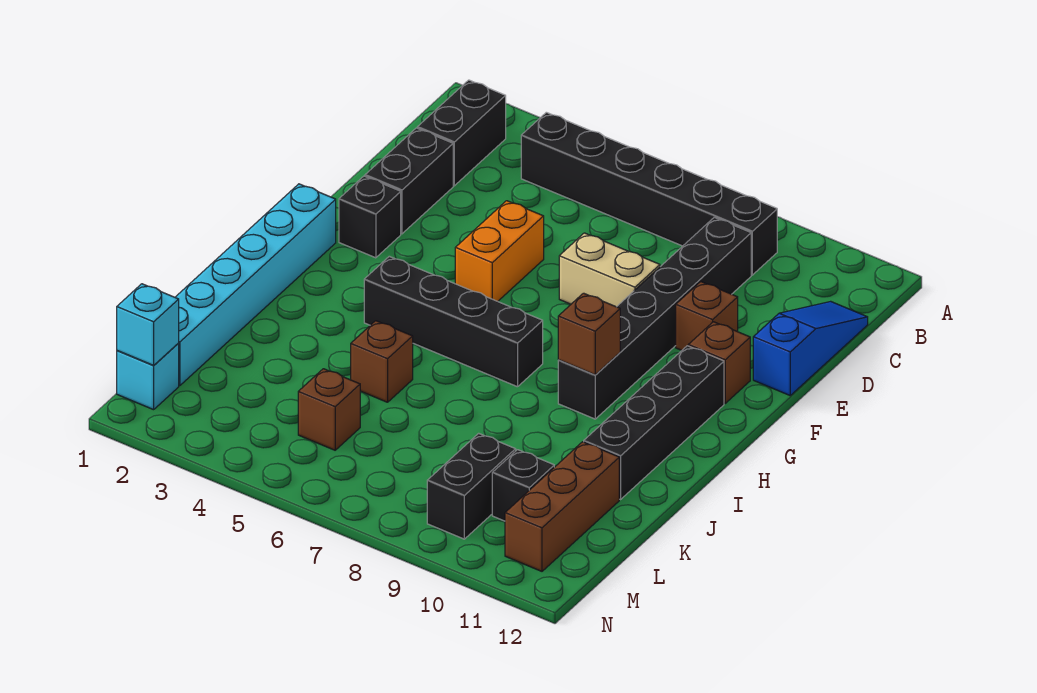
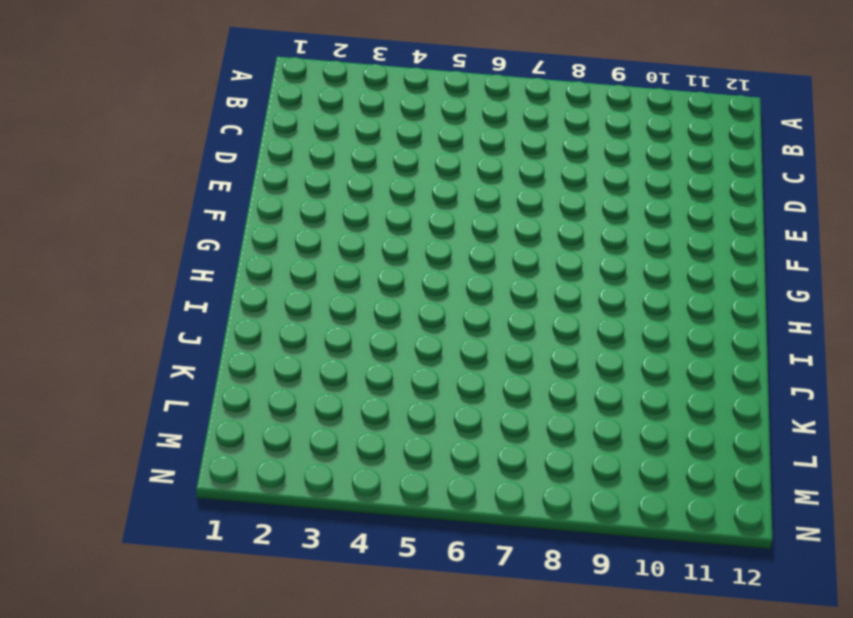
none -> black 1x2 brick [417,80,506,186]
none -> black 1x6 brick [521,112,777,275]
none -> black 1x6 brick [558,217,751,419]

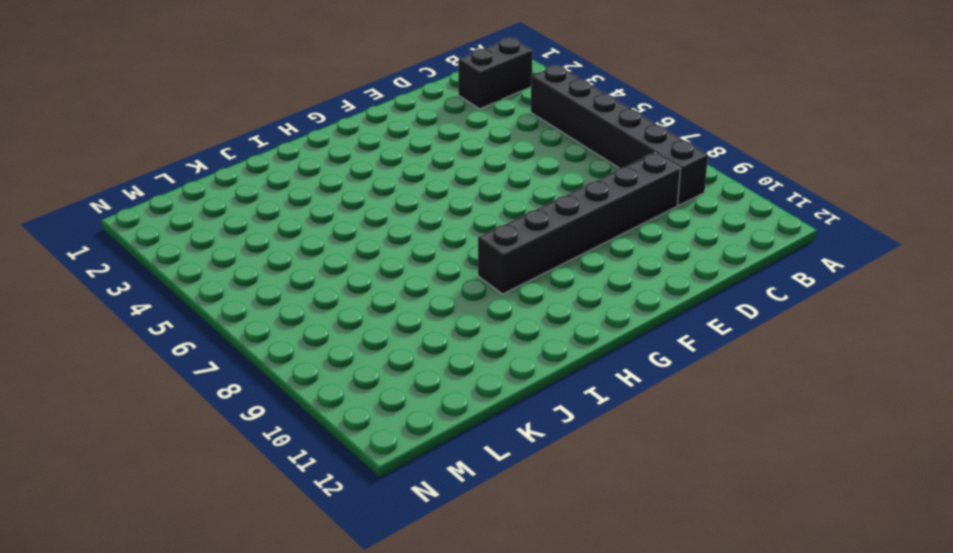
none -> blue 1x3 slope [753,301,868,395]
none -> black 1x2 brick [365,128,453,234]
none -> orange 1x2 brick [455,201,544,301]

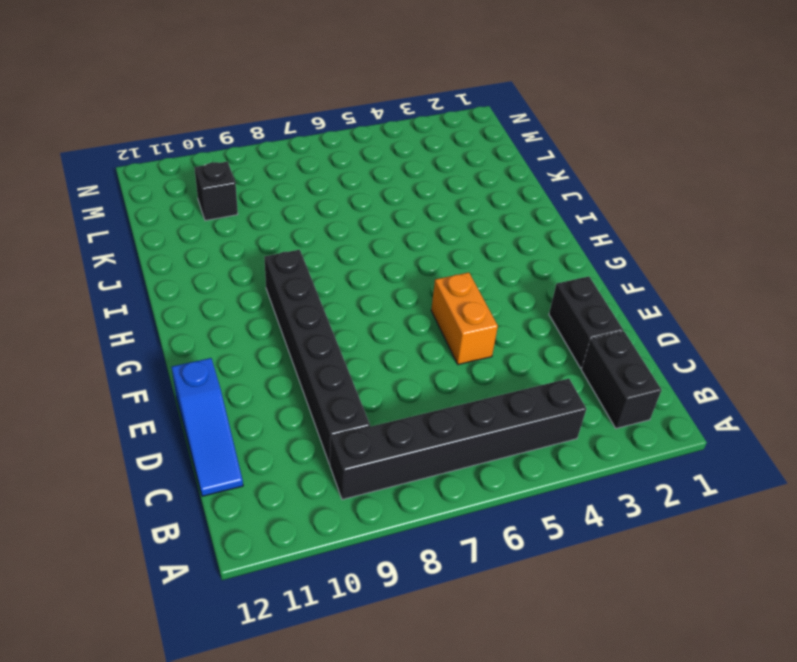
none -> tan 1x2 brick [559,233,660,307]
none -> brown 1x1 brick [676,282,738,350]
none -> black 1x1 brick [339,176,401,258]

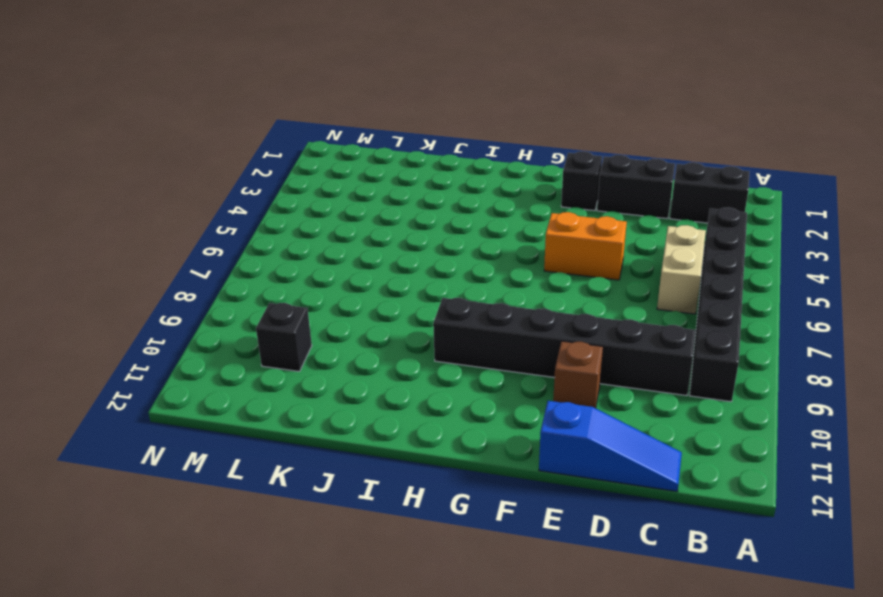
tan 1x2 brick [657,225,706,314] -> tan 1x2 brick moved to [559,233,660,307]
none -> brown 1x1 brick [688,322,750,403]
none -> cyan 1x6 brick [175,184,336,386]
none -> black 1x4 brick [584,346,724,499]

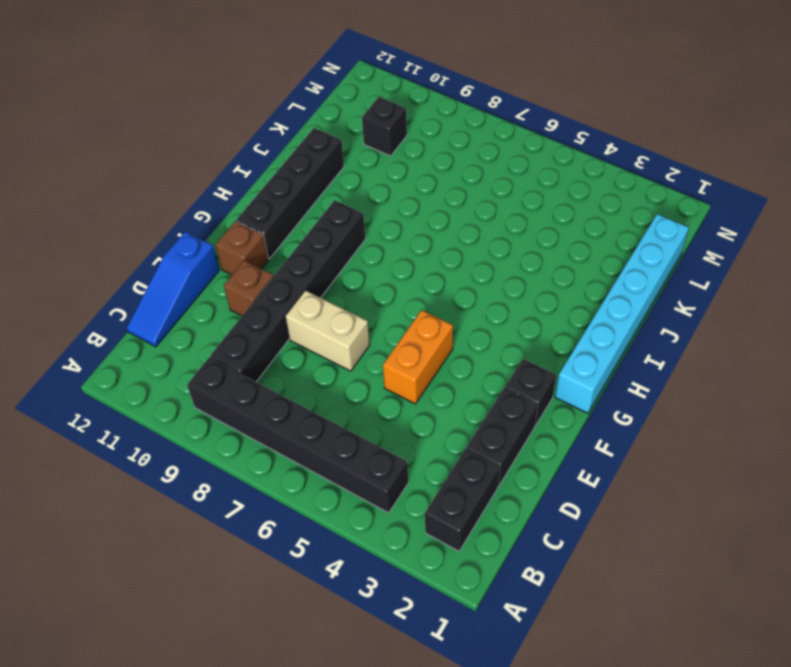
none -> black 1x4 brick [364,256,543,387]
none -> brown 1x1 brick [351,321,413,402]
none -> brown 1x3 brick [505,442,619,571]

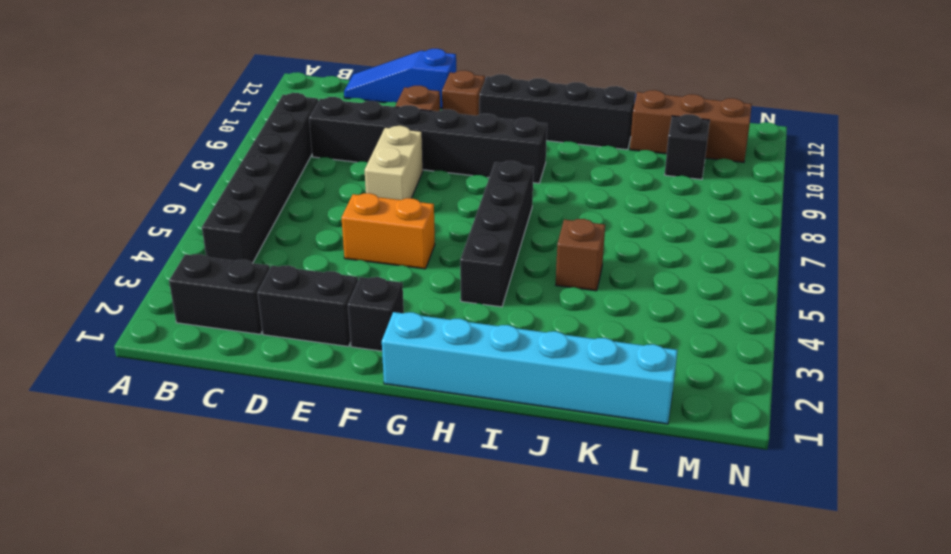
none -> brown 1x1 brick [298,369,360,450]
none -> black 1x2 brick [427,433,516,539]
none -> cyan 1x1 brick [117,343,179,410]

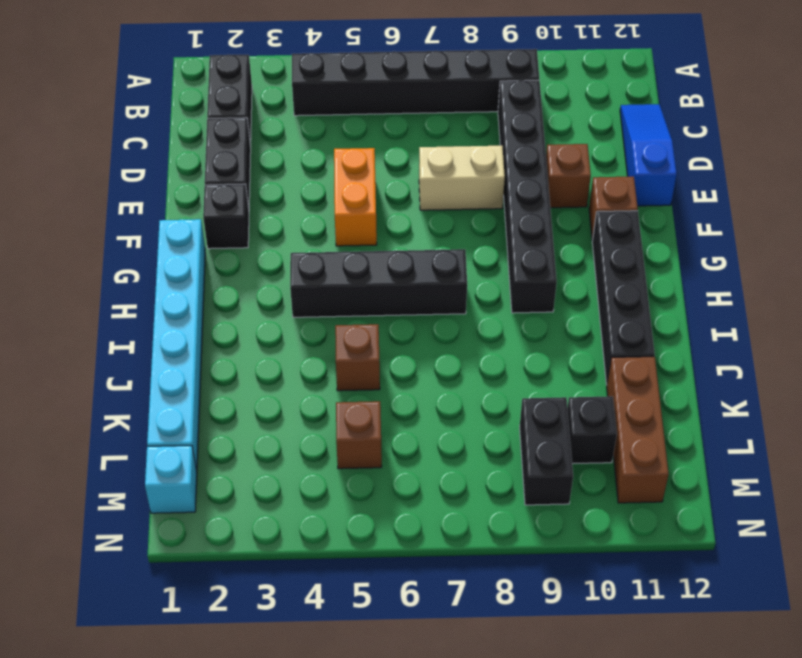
none -> brown 1x1 brick [558,293,620,375]
none -> cyan 1x1 brick [117,284,179,366]

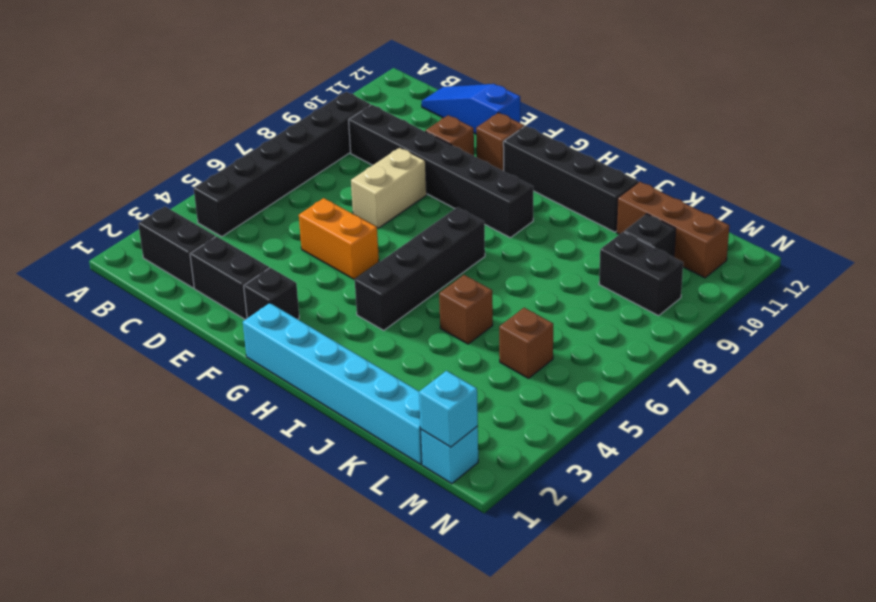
none -> brown 1x1 brick [558,293,620,375]

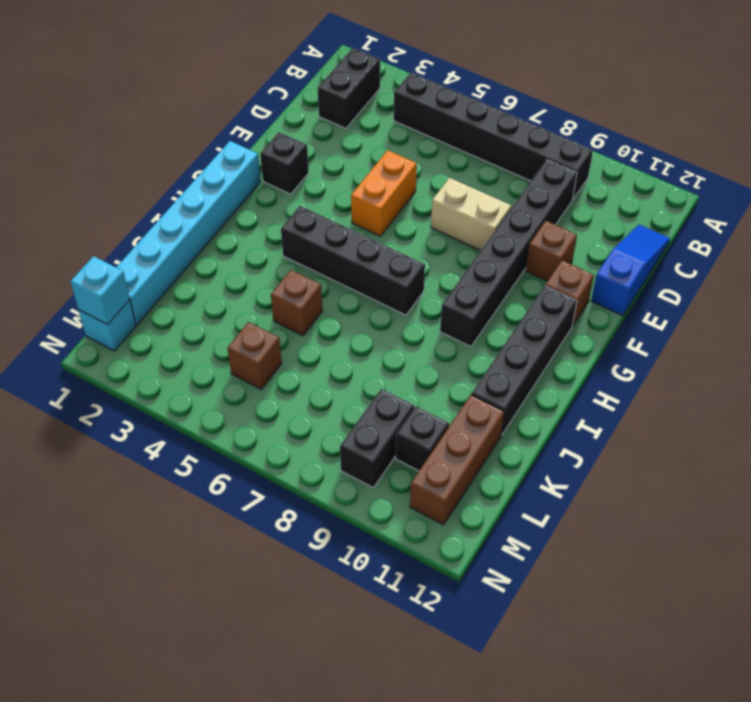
none -> black 1x2 brick [365,128,453,234]
none -> brown 1x1 brick [558,293,620,375]

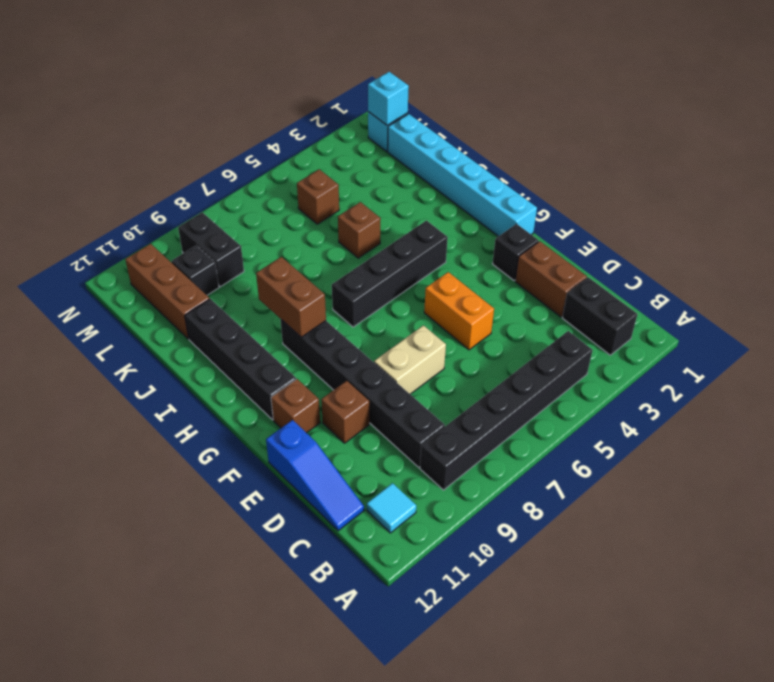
cyan 1x1 tile [367,483,416,533] -> none
brown 1x2 brick [515,241,587,317] -> black 1x2 brick [365,128,453,234]
brown 1x2 brick [256,257,326,337] -> brown 1x1 brick [558,293,620,375]

